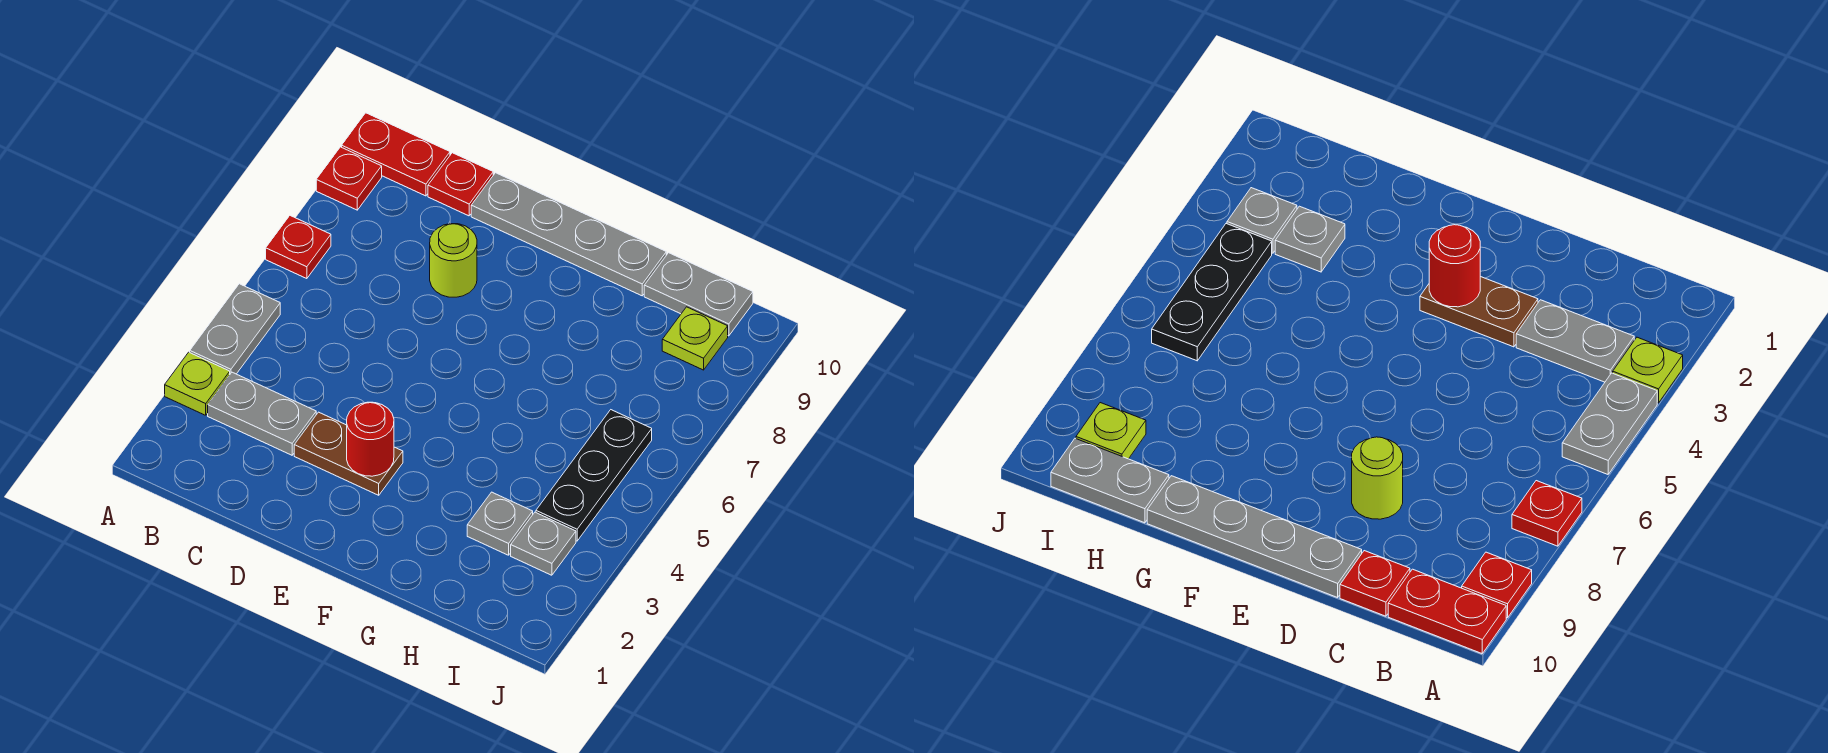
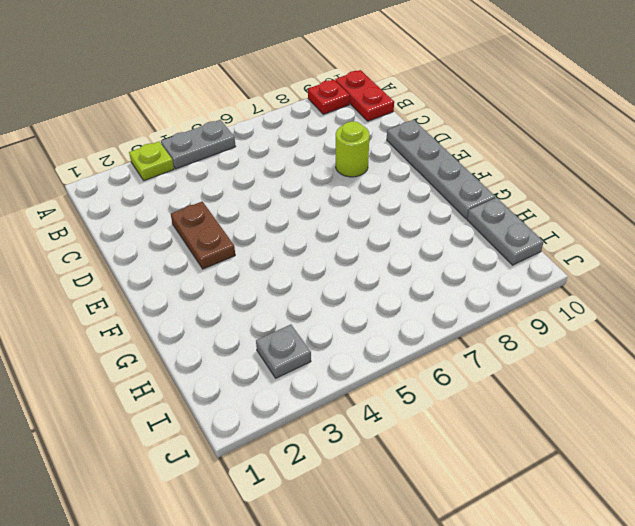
none -> red 1x1 plate [266,216,331,279]
none -> grey 1x2 plate [208,372,316,455]
none -> red 1x1 plate [428,153,493,216]

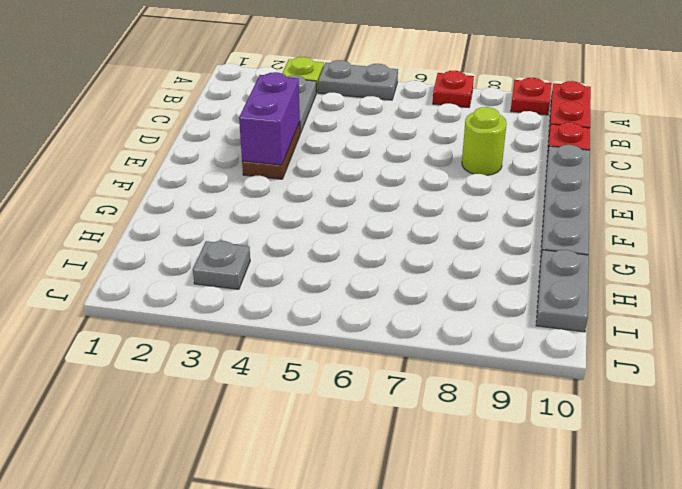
purple 1x2 brick [239,72,300,165] -> red 1x1 round brick [347,402,394,476]
none -> grey 1x1 plate [467,492,533,555]
none -> black 1x3 plate [536,410,652,541]
none -> lime 1x1 plate [662,307,728,370]

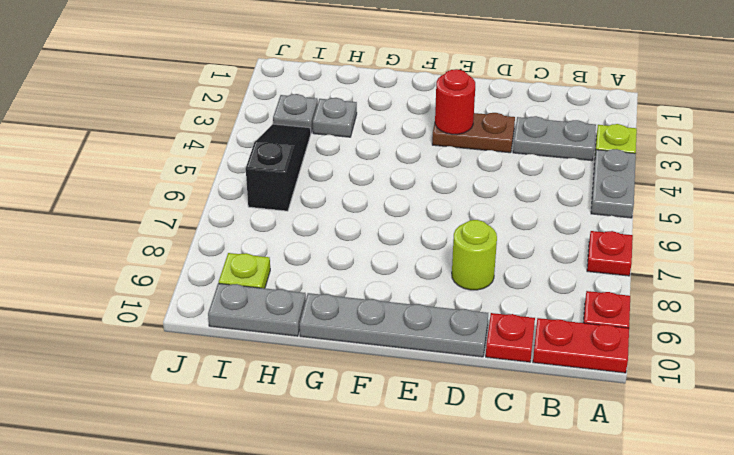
black 1x3 slope [246,124,311,211] -> black 1x3 plate [536,410,652,541]

